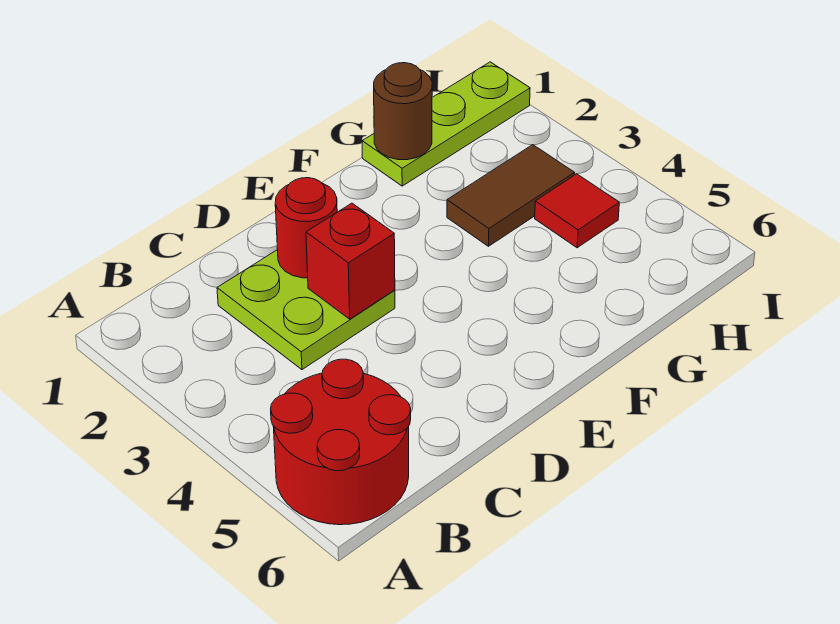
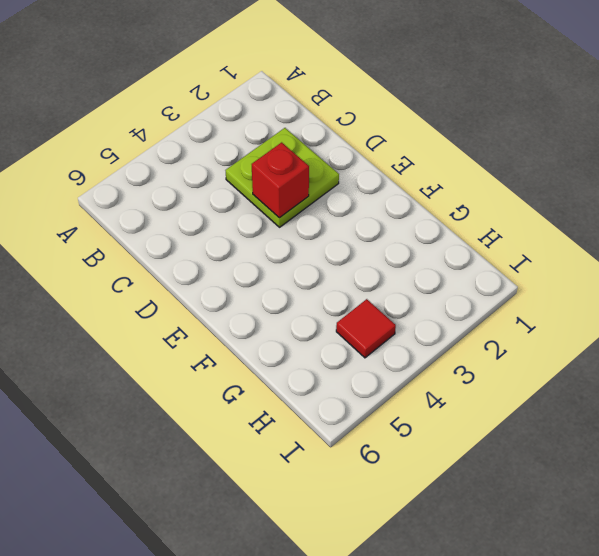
none -> red 2x2 round brick [271,359,411,525]
none -> lime 1x3 plate [362,62,530,186]

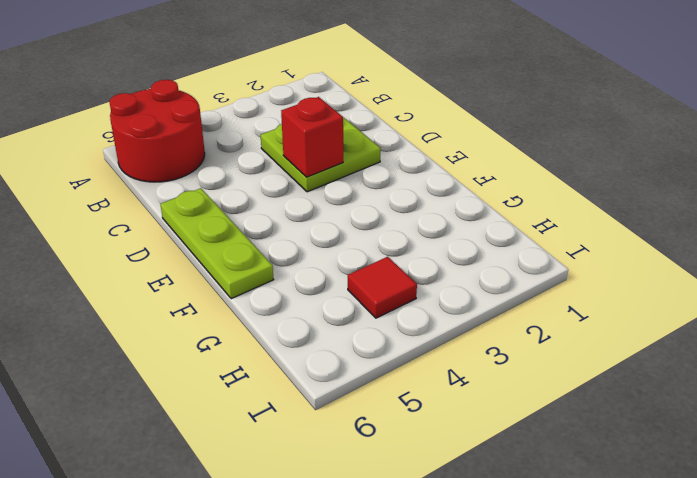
lime 1x3 plate [160,188,274,299] -> lime 1x3 plate moved to [362,62,530,186]
none -> brown 1x2 tile [447,145,575,246]
none -> red 1x1 round brick [275,178,337,278]

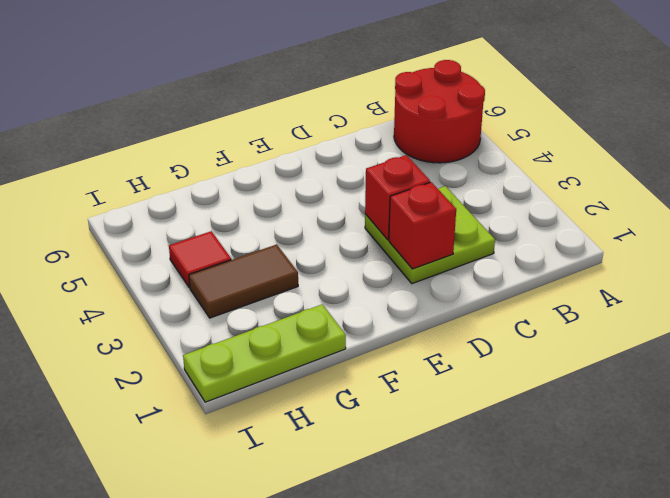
red 1x1 brick [389,182,456,269] -> red 1x1 round brick [275,178,337,278]
none -> brown 1x1 round brick [374,63,432,160]

